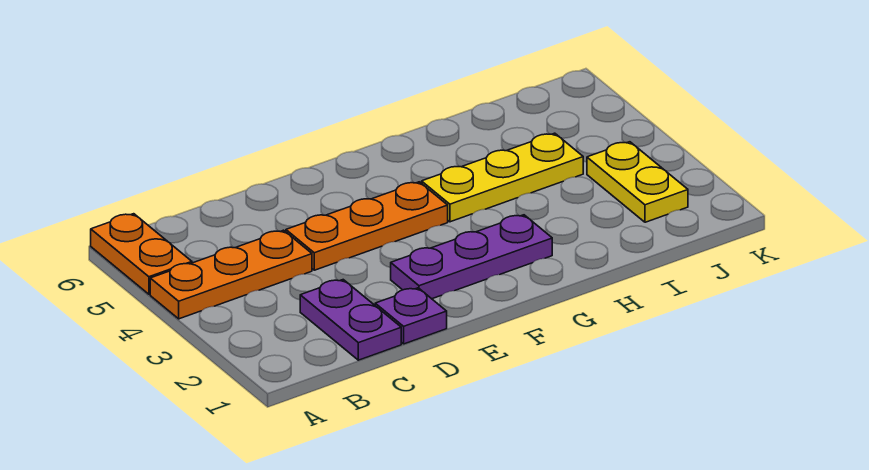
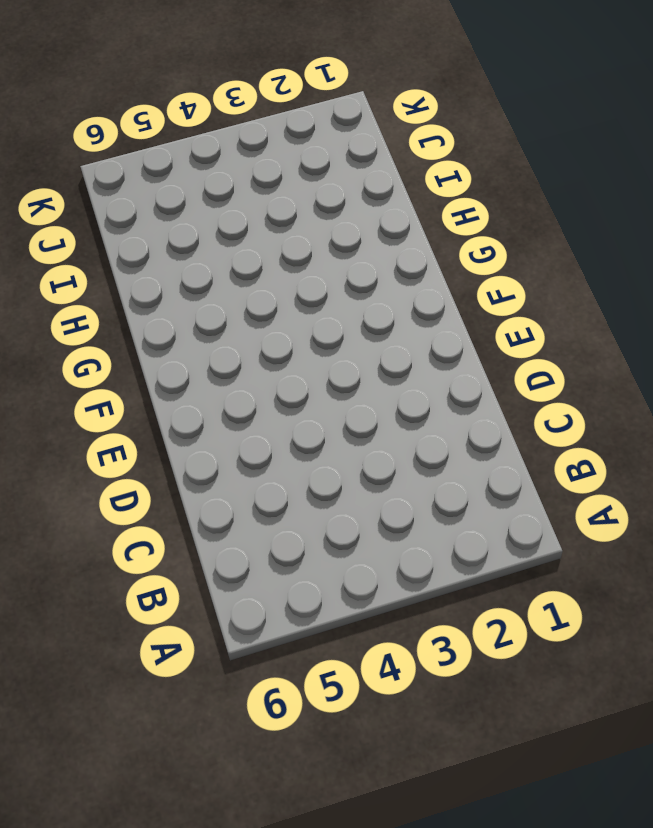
none -> orange 1x3 plate [150,230,312,319]
none -> orange 1x2 plate [91,214,192,294]

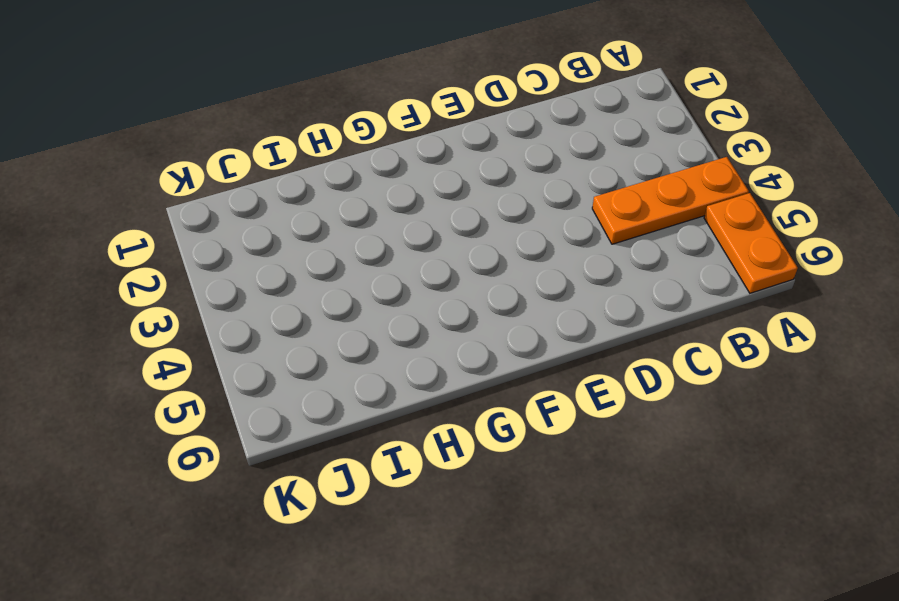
none -> purple 1x2 plate [300,280,401,360]
none -> purple 1x1 plate [375,288,447,344]

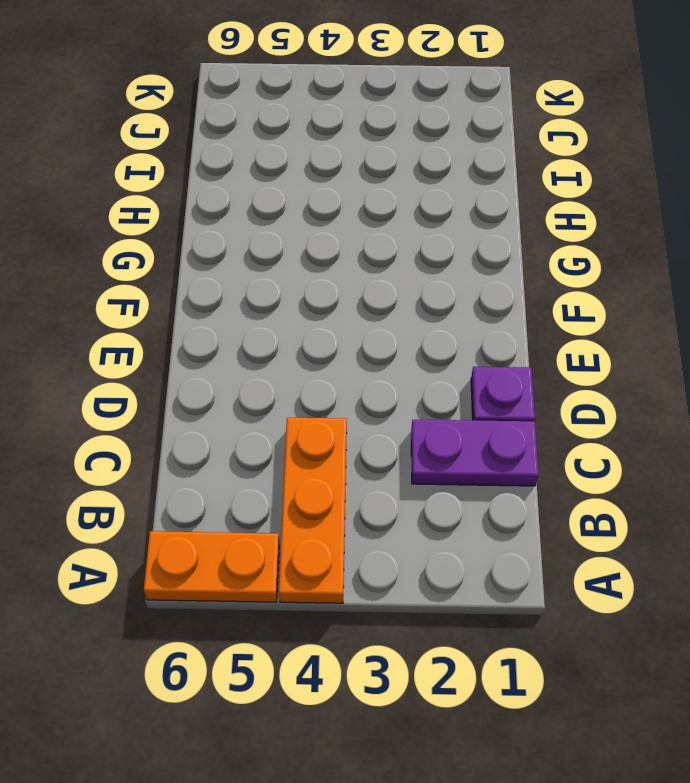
none -> orange 1x3 plate [286,182,448,270]
none -> purple 1x3 plate [391,215,552,299]

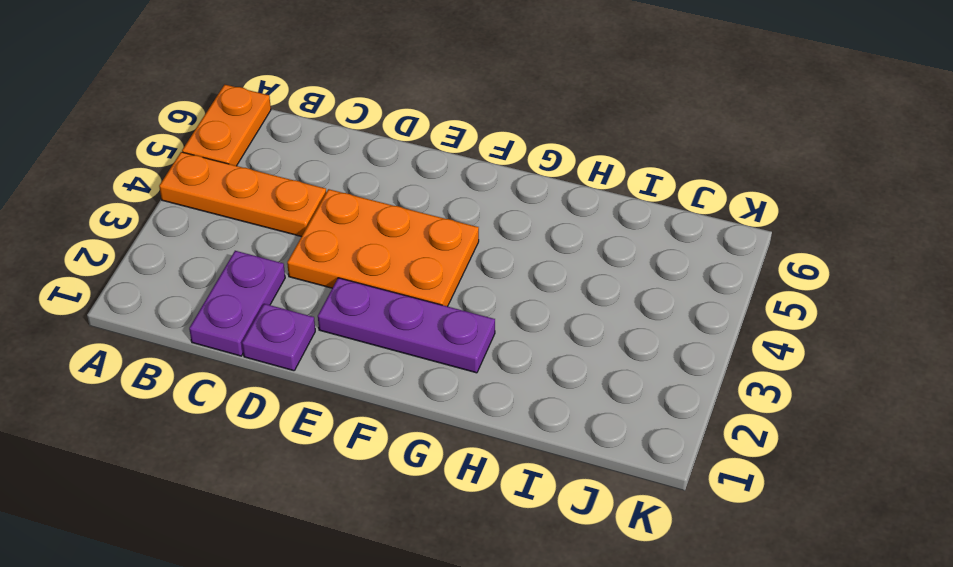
orange 2x3 plate [287,189,479,306] -> orange 1x3 plate [286,182,448,270]
none -> yellow 1x3 plate [422,133,583,222]
none -> yellow 1x2 plate [587,142,688,222]

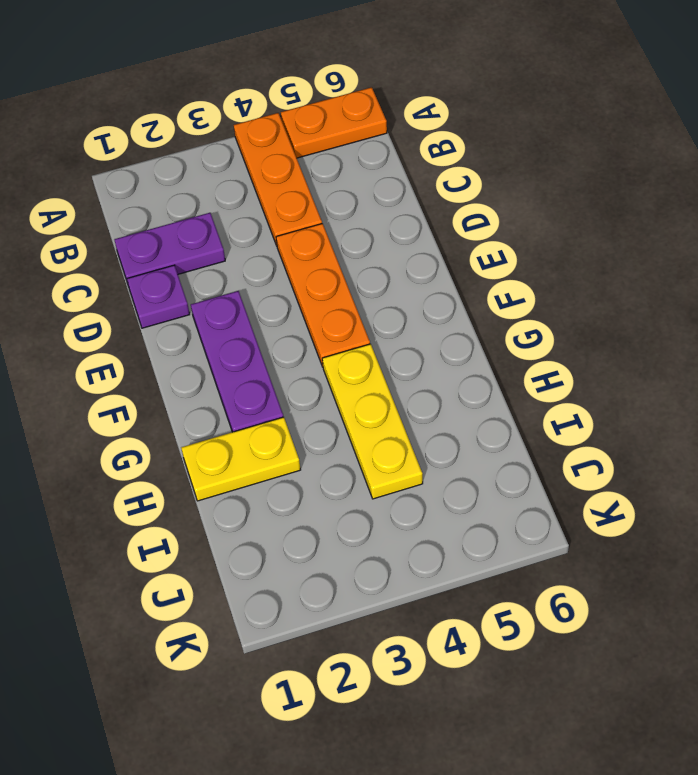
yellow 1x2 plate [181,417,301,501] -> yellow 1x2 plate moved to [587,142,688,222]

